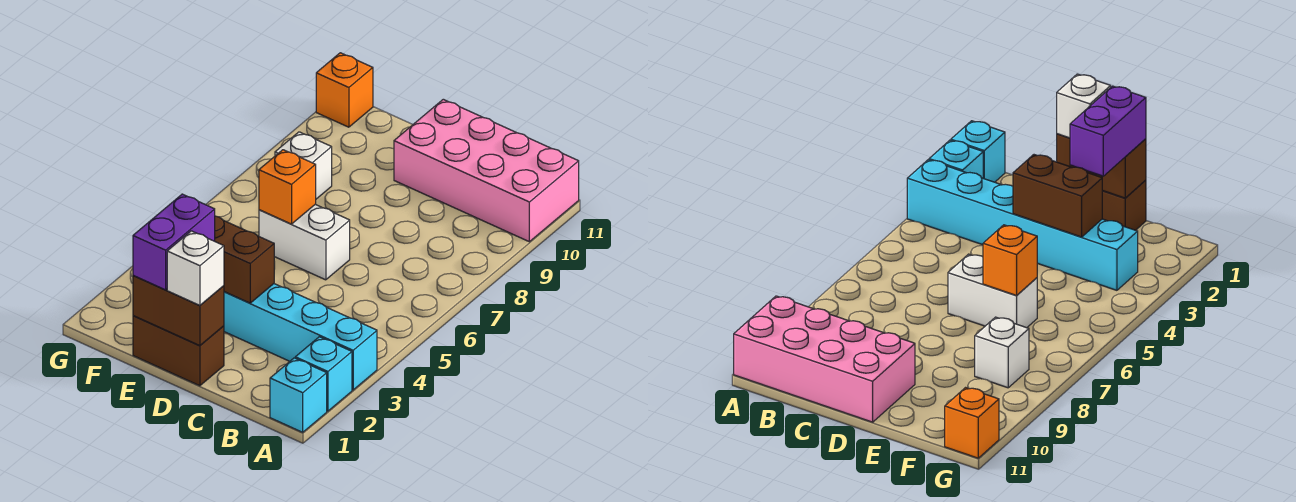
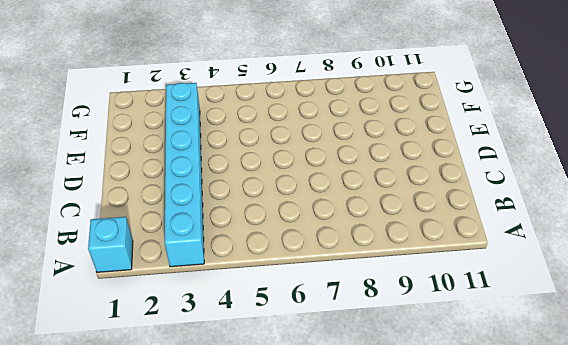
none -> cyan 1x1 brick [295,337,352,411]
none -> pink 2x4 brick [394,99,579,242]
none -> brown 1x2 brick [133,316,224,386]

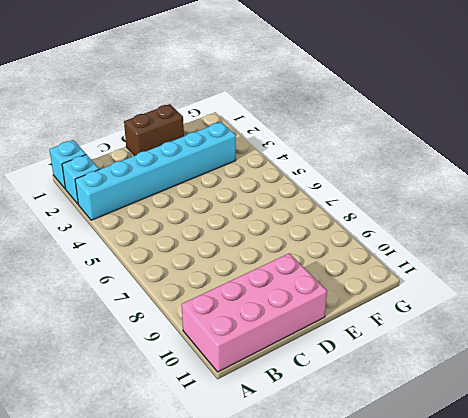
none -> white 1x2 brick [259,204,350,280]
none -> white 1x1 brick [275,132,332,199]
none -> orange 1x1 brick [316,53,373,127]

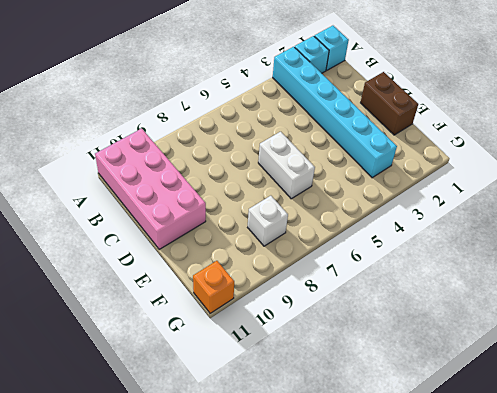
none -> brown 1x2 brick [133,275,224,346]
none -> brown 1x2 brick [215,216,274,303]
none -> orange 1x1 brick [259,150,316,224]

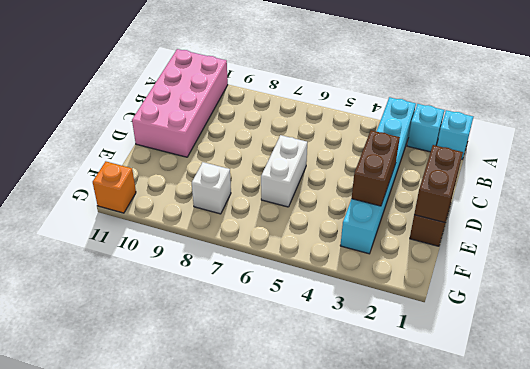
none -> orange 1x1 brick [259,150,316,224]
none -> white 1x1 brick [167,231,224,306]
none -> purple 1x2 brick [133,194,215,290]

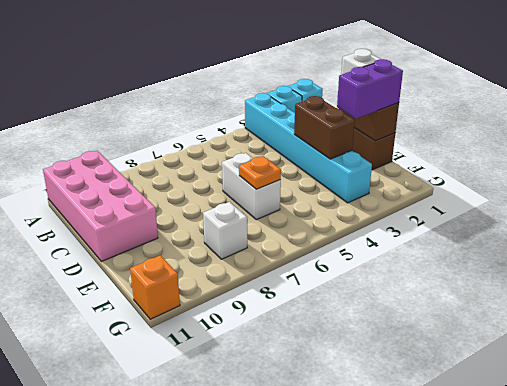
orange 1x1 plate [239,156,281,189] -> orange 1x1 brick [259,150,316,224]

